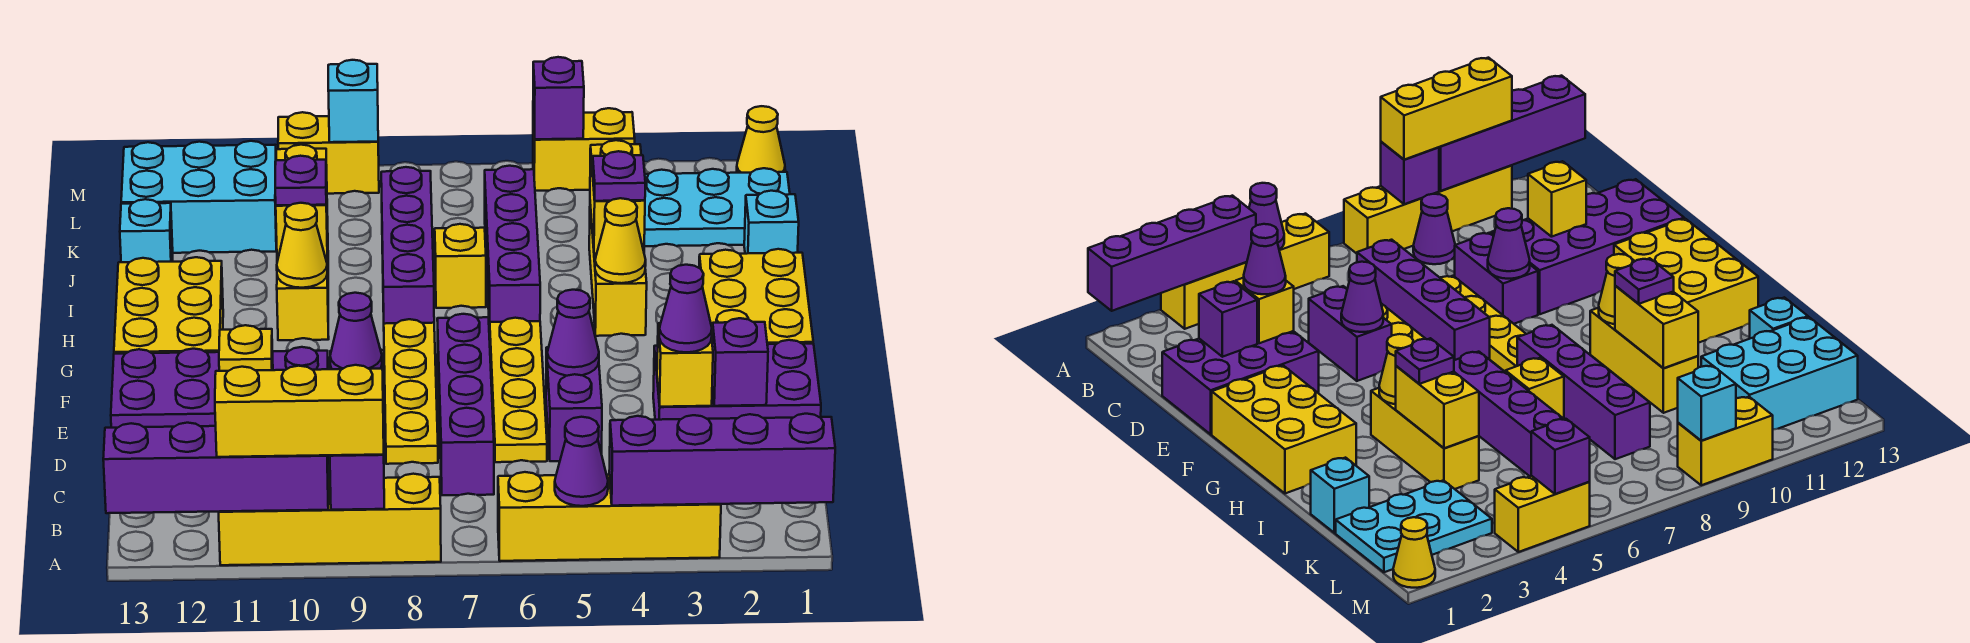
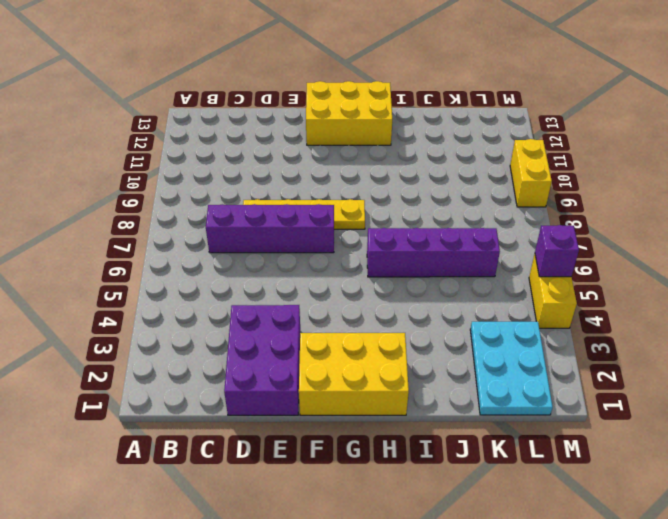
none -> yellow 1x4 brick [498,472,721,561]
none -> yellow 1x4 brick [219,474,441,565]
none -> purple 1x1 cone [1413,194,1455,264]
none -> purple 1x2 brick [546,347,602,461]

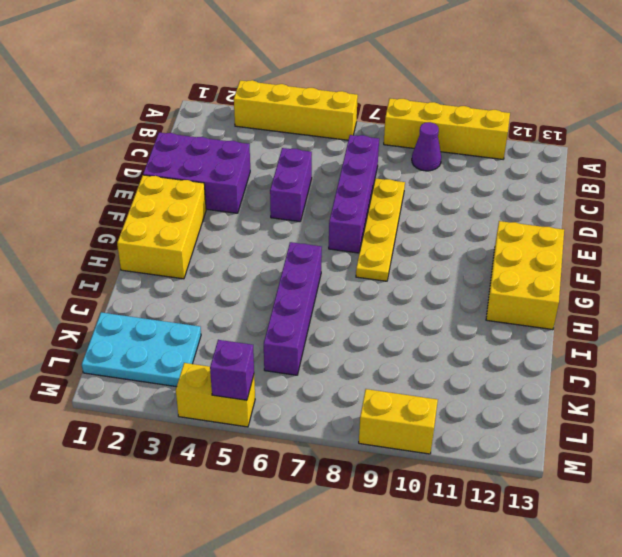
none -> yellow 1x4 plate [490,318,547,462]
none -> purple 1x2 brick [1455,233,1538,324]
none -> purple 2x4 brick [111,347,329,465]
none -> yellow 1x3 brick [589,205,647,336]

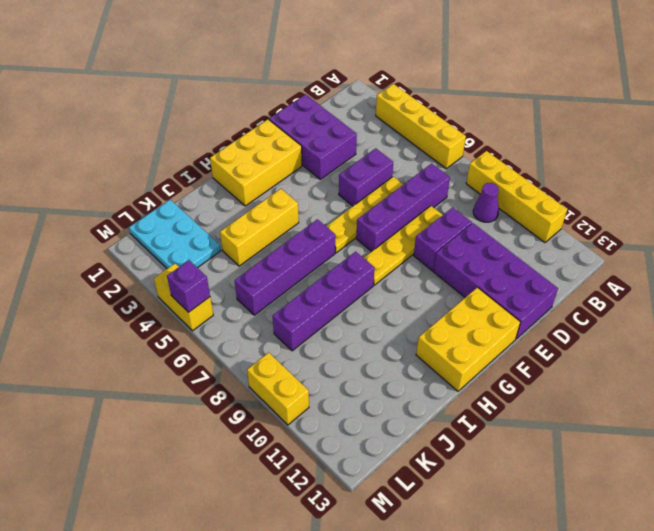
none -> yellow 1x3 brick [277,217,329,340]
none -> yellow 1x1 brick [435,224,486,308]
none -> cyan 1x1 brick [744,191,799,254]
none -> cyan 1x1 brick [120,199,173,262]

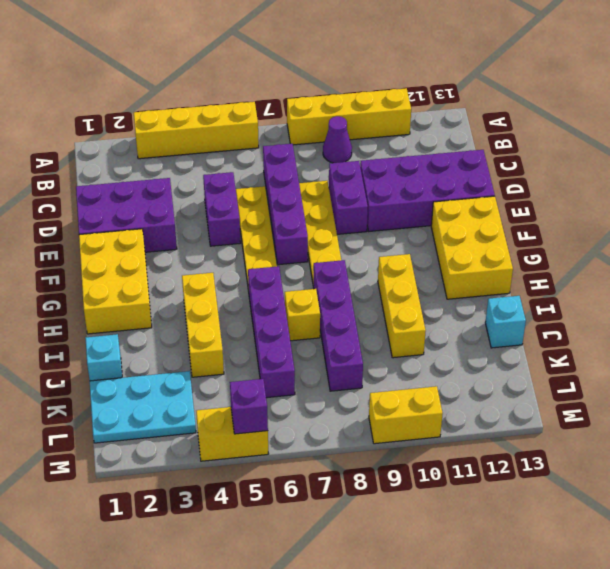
none -> cyan 2x3 brick [121,141,277,253]
none -> yellow 1x1 cone [737,106,785,173]
none -> purple 1x4 brick [609,414,835,506]
none -> purple 1x1 cone [555,417,608,506]

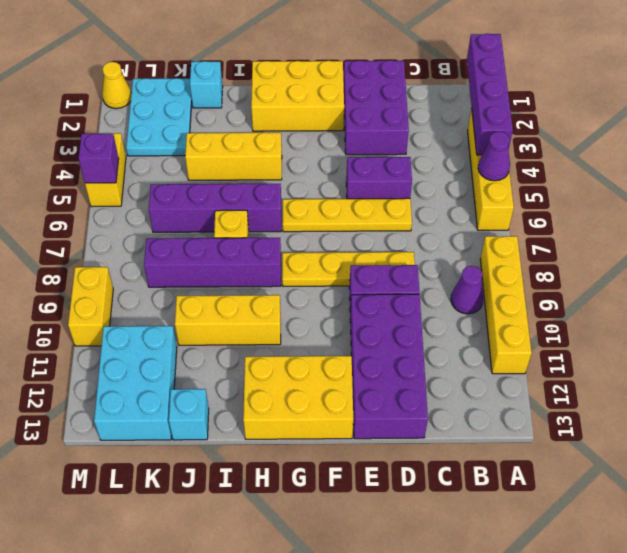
none -> purple 1x4 brick [437,314,494,495]
none -> purple 1x1 brick [330,455,384,510]
none -> purple 1x4 brick [103,423,328,513]
none -> purple 1x1 brick [712,318,768,406]

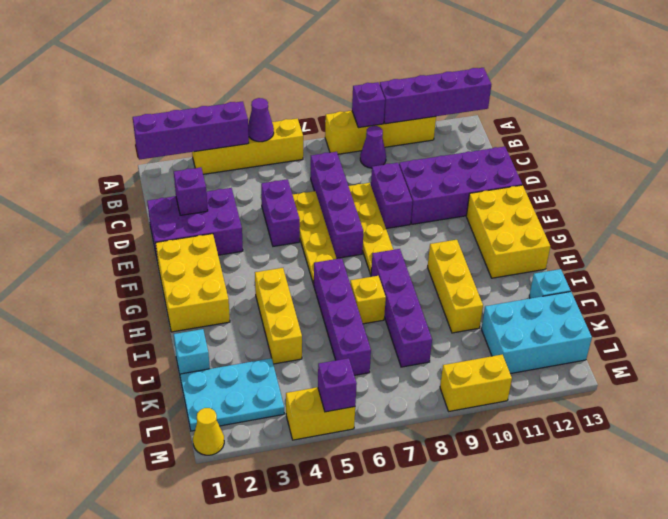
none -> yellow 1x1 brick [657,323,713,407]
none -> yellow 1x1 brick [219,325,273,371]
none -> purple 1x1 cone [547,290,599,376]
none -> purple 1x1 cone [330,293,382,369]

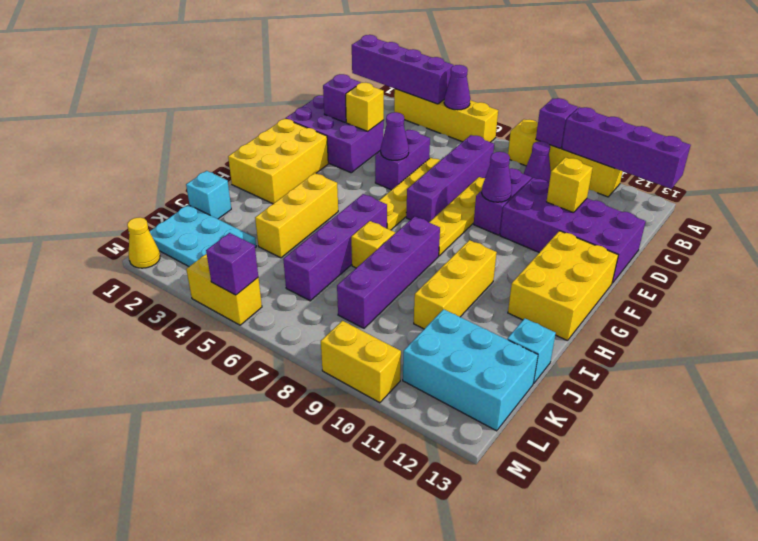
none -> yellow 1x1 cone [595,198,646,283]
none -> yellow 1x1 cone [277,203,327,288]
none -> yellow 1x2 brick [590,140,645,254]
none -> yellow 1x2 brick [276,145,327,258]

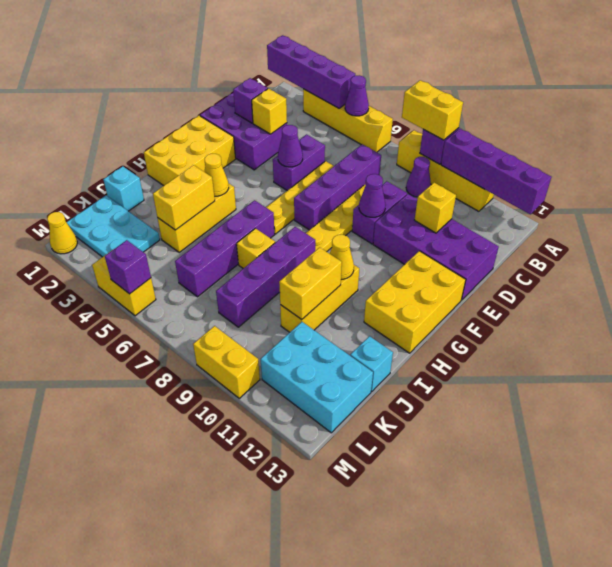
yellow 1x2 brick [402,80,463,140] -> yellow 1x3 brick [215,365,384,457]
none -> cyan 1x1 brick [328,60,378,142]
none -> purple 1x1 cone [659,265,712,352]
none -> purple 1x1 plate [593,151,645,201]
none -> purple 1x1 plate [275,156,326,205]

